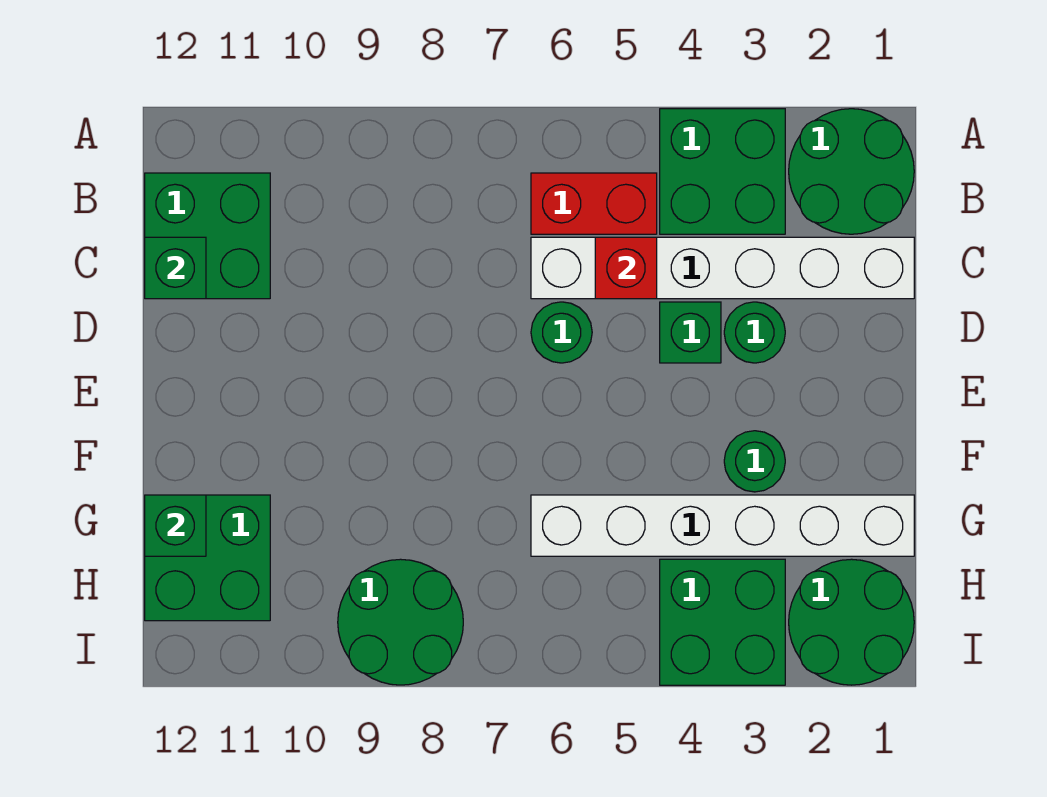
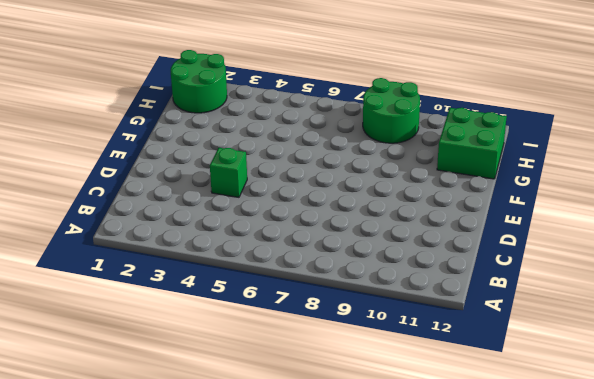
none -> green 2x2 round brick [789,109,914,234]
none -> green 2x2 brick [660,109,785,234]
none -> red 1x2 brick [531,173,657,234]

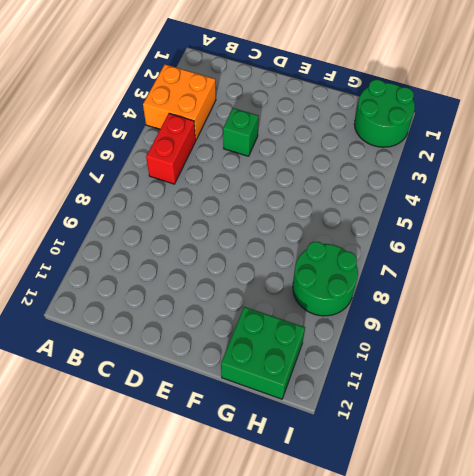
orange 2x2 brick [143,64,216,140] -> green 2x2 brick [660,109,785,234]
none -> green 2x2 round brick [789,109,914,234]
none -> green 2x2 brick [145,173,270,299]
none -> white 1x6 brick [531,237,914,299]

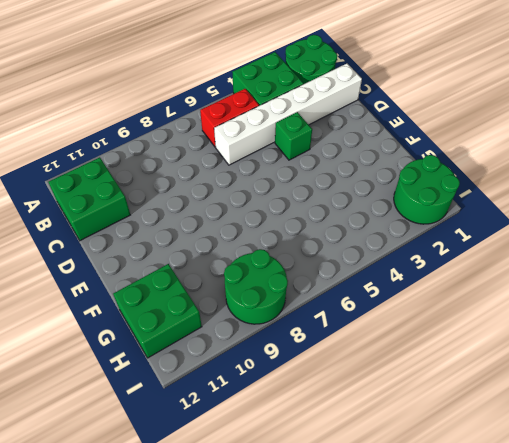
none -> green 1x1 round brick [724,302,785,363]
none -> green 1x1 round brick [531,302,592,363]
none -> green 1x1 round brick [724,431,785,492]

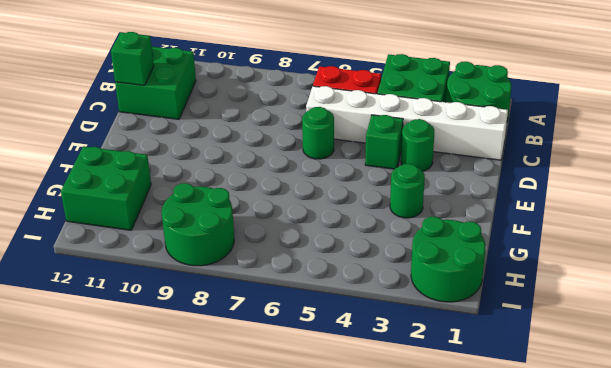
none -> white 1x6 brick [531,495,914,556]
none -> green 2x2 brick [660,559,785,685]
none -> red 1x1 brick [595,237,657,299]

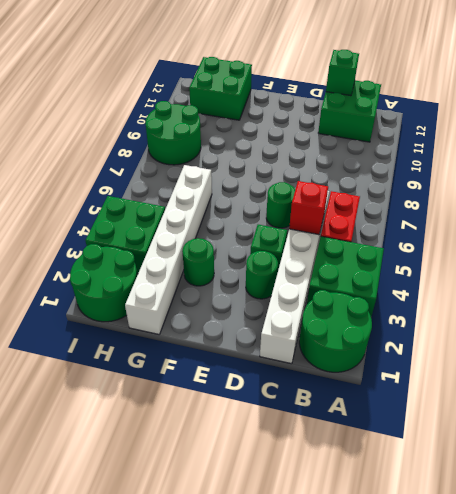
none -> green 1x1 brick [145,495,206,556]

